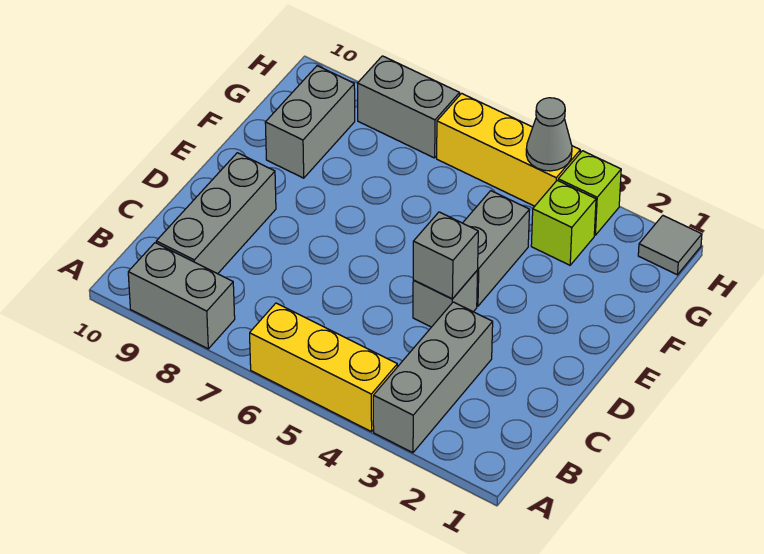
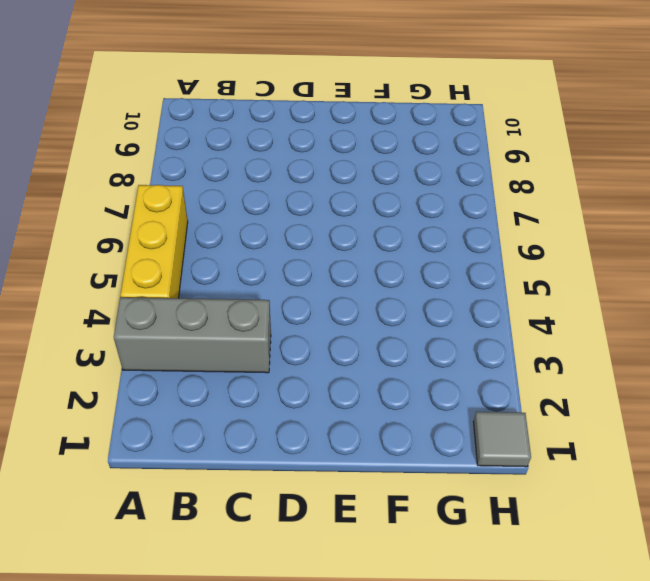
none -> grey 1x2 brick [128,243,235,349]
none -> grey 1x3 brick [156,153,276,274]
none -> grey 1x1 brick [413,270,478,327]

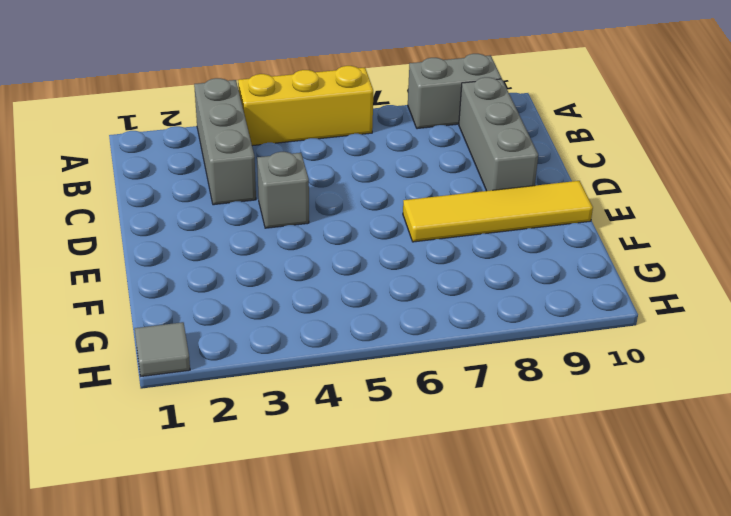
yellow 1x4 tile [403,181,593,242] -> none
none -> grey 1x2 brick [463,191,529,306]
none -> grey 1x2 brick [265,66,355,178]
none -> lime 1x1 brick [531,180,596,265]

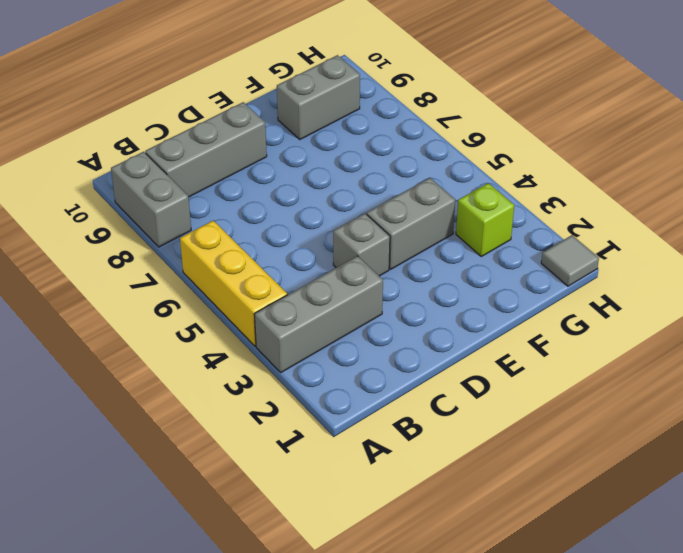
none -> lime 1x1 brick [558,151,621,235]
none -> yellow 1x3 brick [437,93,580,206]
none -> grey 1x2 brick [358,56,460,158]

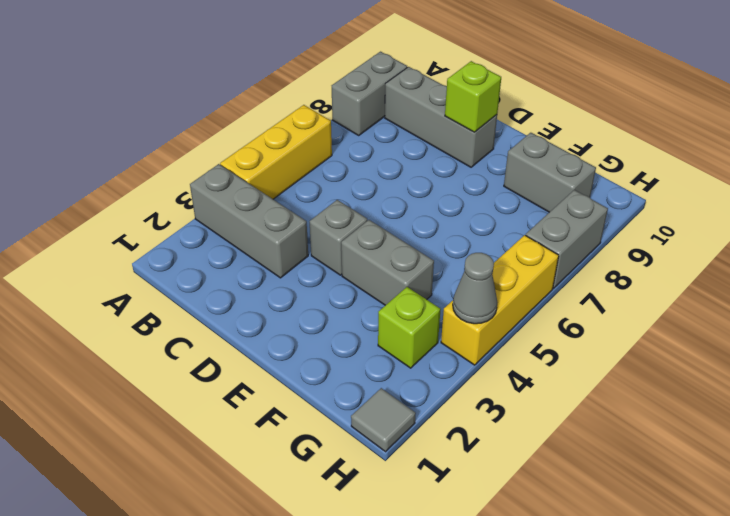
lime 1x1 brick [445,61,501,132] -> lime 1x1 brick moved to [558,151,621,235]
none -> grey 1x1 brick [413,212,478,299]

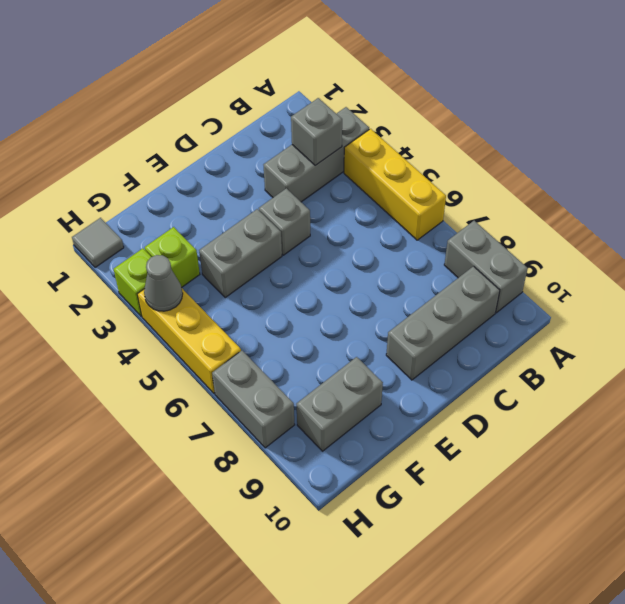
grey 1x1 brick [291,98,342,166] -> grey 1x1 brick moved to [413,212,478,299]

